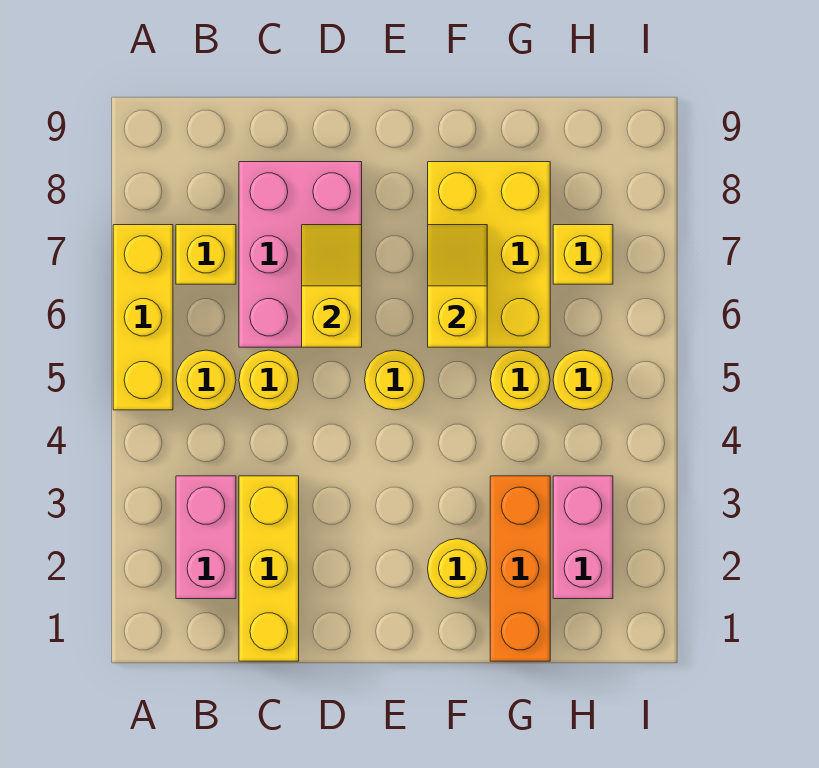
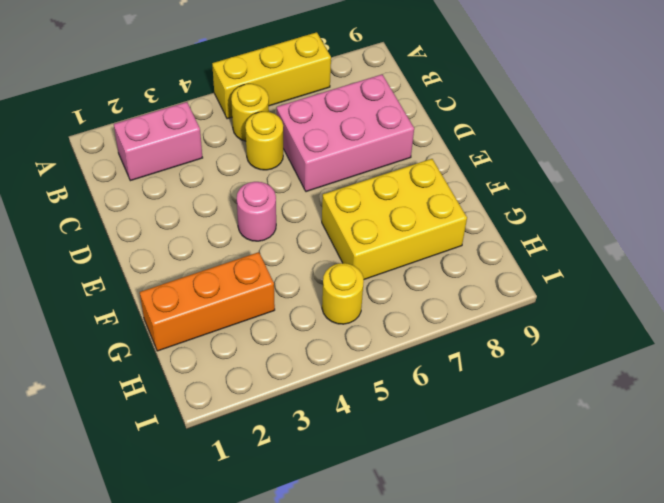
pink 1x1 round brick [237,182,276,241] -> none
none -> yellow 1x1 brick [176,225,236,284]
none -> yellow 1x3 brick [239,476,299,661]
none -> yellow 1x1 round brick [365,350,424,410]

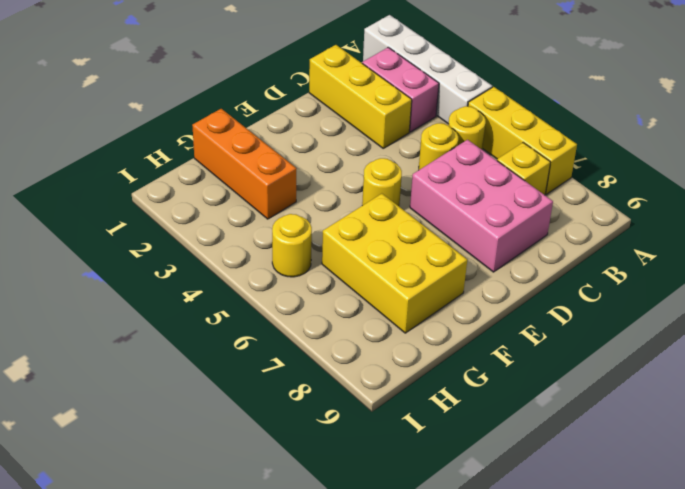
white 1x4 brick [363,15,492,124] -> none
none -> yellow 1x1 round brick [428,539,487,599]
none -> yellow 1x1 round brick [490,350,550,410]
none -> pink 1x2 brick [553,476,613,599]

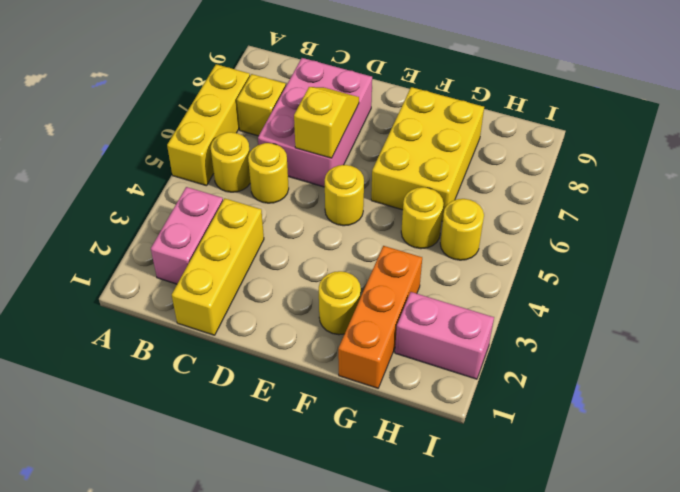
pink 1x2 brick [395,292,494,379] -> pink 1x2 brick turned to [553,476,613,599]
none -> yellow 1x1 brick [553,225,613,284]
none -> yellow 1x2 slope [428,225,487,347]

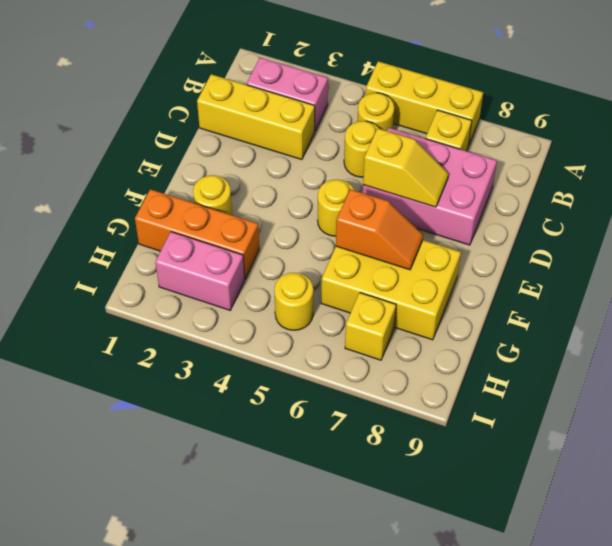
orange 1x2 slope [336,189,423,270] -> yellow 1x2 slope [428,225,487,347]
none -> yellow 1x1 round brick [490,350,550,410]

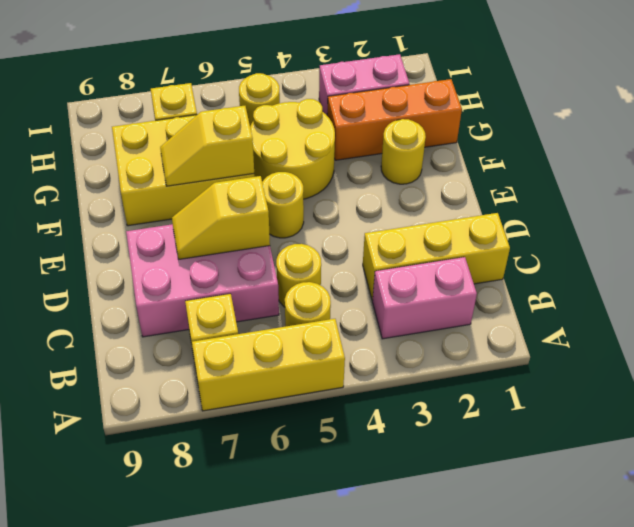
yellow 2x2 round brick [250,99,335,199] -> yellow 1x1 round brick [490,350,550,410]

